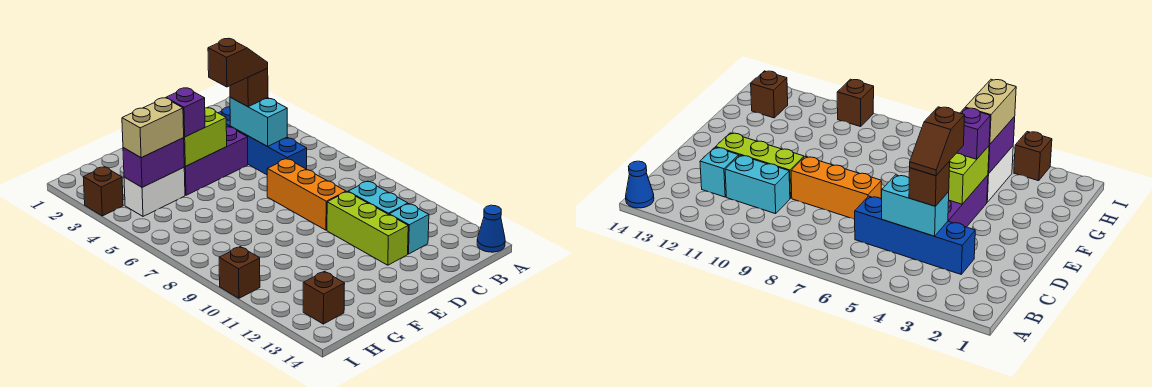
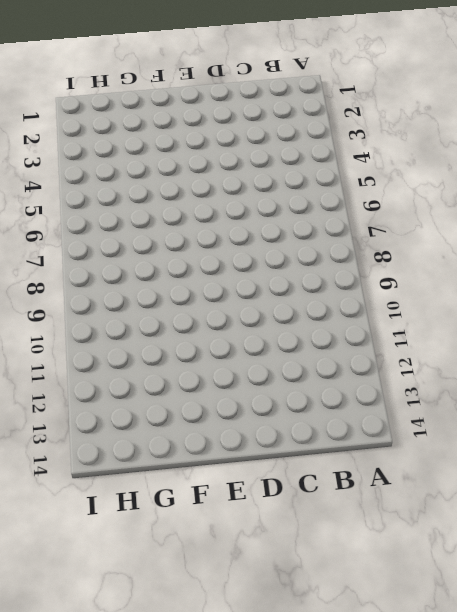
none -> blue 1x1 cone [477,205,505,252]
none -> blue 1x4 brick [219,107,307,175]
none -> cyan 1x2 brick [348,181,408,214]

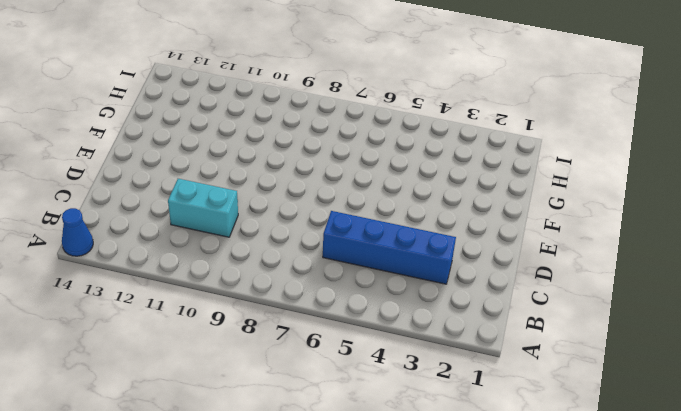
none -> cyan 1x1 brick [389,204,429,254]
none -> purple 1x3 brick [184,127,248,195]
none -> orange 1x3 brick [267,159,346,230]

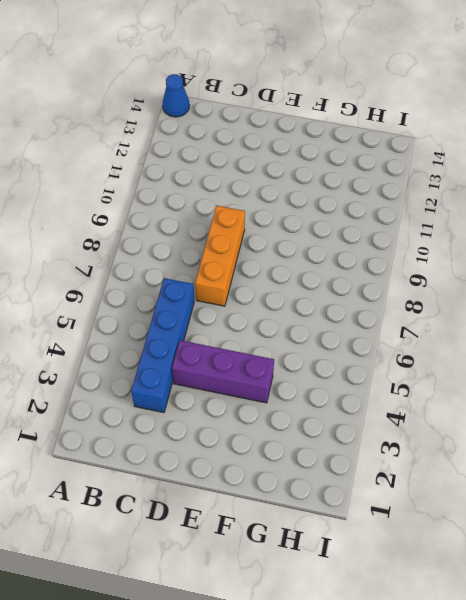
none -> cyan 1x2 brick [348,181,408,214]
none -> cyan 1x1 brick [389,204,429,254]
none -> lime 1x3 brick [327,192,408,265]

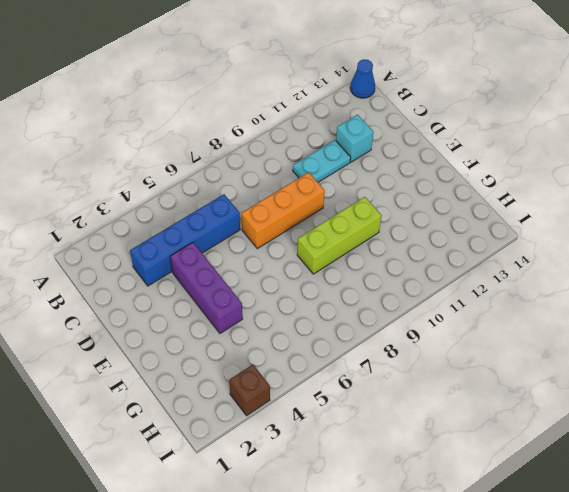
cyan 1x2 plate [293,140,351,182] -> cyan 1x2 brick [348,181,408,214]
lime 1x3 brick [297,197,382,274] -> lime 1x3 brick moved to [327,192,408,265]
none -> white 1x2 brick [124,168,185,216]
none -> brown 1x1 brick [303,271,345,324]
none -> brown 1x1 brick [219,247,260,298]

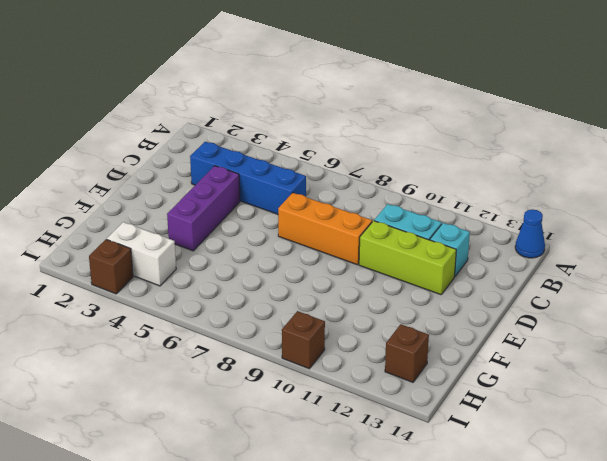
white 1x2 brick [107,222,176,286] -> white 1x2 brick turned to [124,168,185,216]
none -> cyan 1x2 brick [230,97,287,146]
none -> lime 1x2 brick [184,108,227,166]
none -> purple 1x2 brick [123,138,184,187]

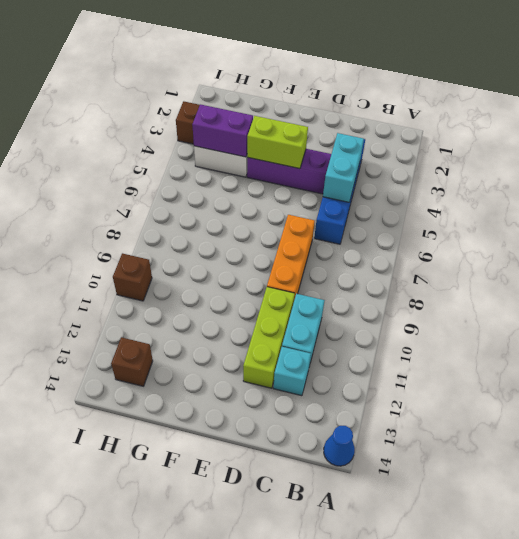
none -> brown 1x1 brick [230,68,268,107]
none -> purple 1x1 brick [166,88,205,137]
none -> tan 1x2 brick [122,98,184,158]

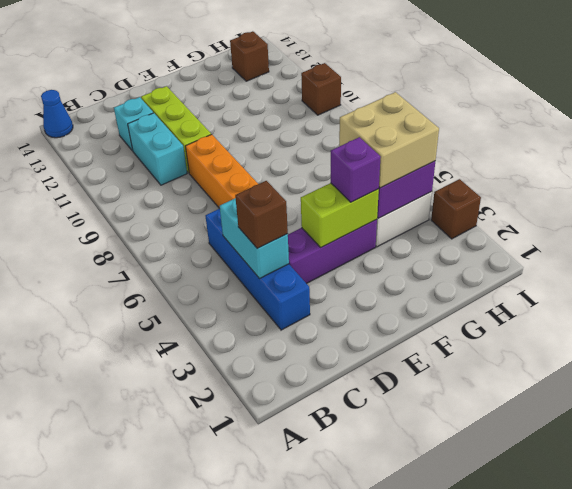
tan 2x2 brick [339,92,439,188] -> tan 1x2 brick [122,98,184,158]
none -> brown 1x2 slope [208,39,268,87]

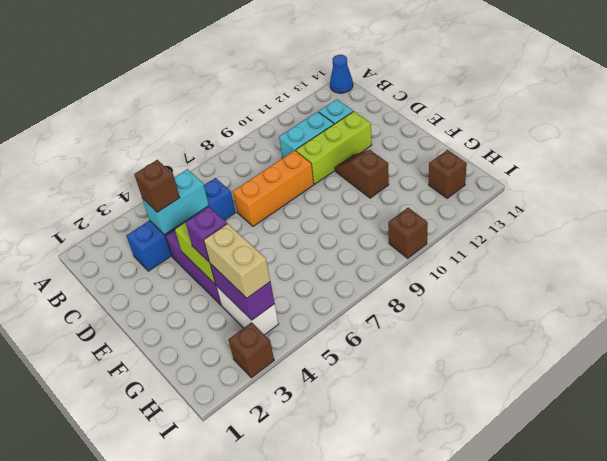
brown 1x2 slope [335,150,389,198] -> brown 1x2 slope moved to [208,39,268,87]

